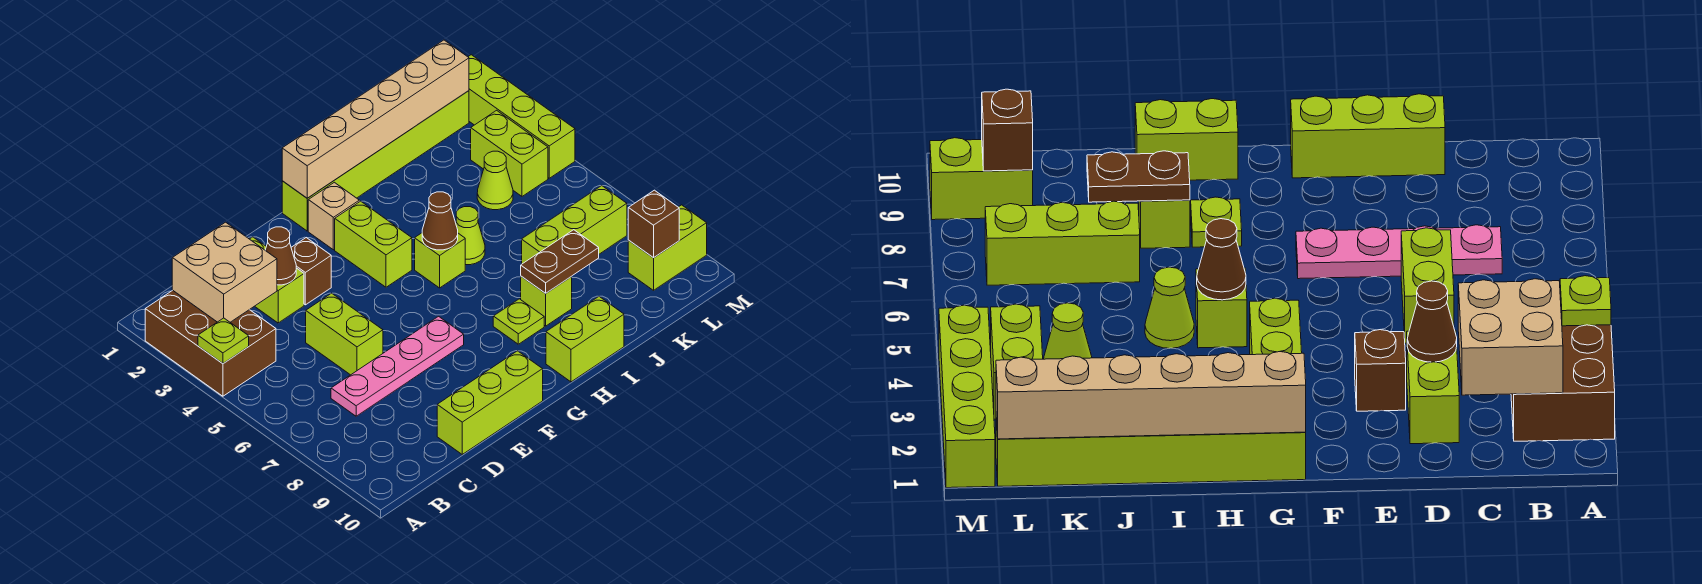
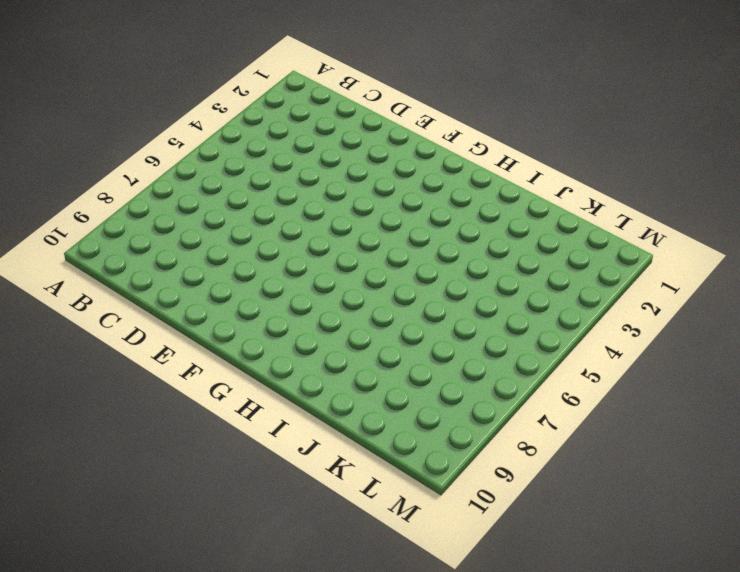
none -> brown 2x3 brick [145,290,276,396]
none -> pink 1x4 plate [331,316,464,416]
none -> lime 1x2 brick [250,237,304,323]

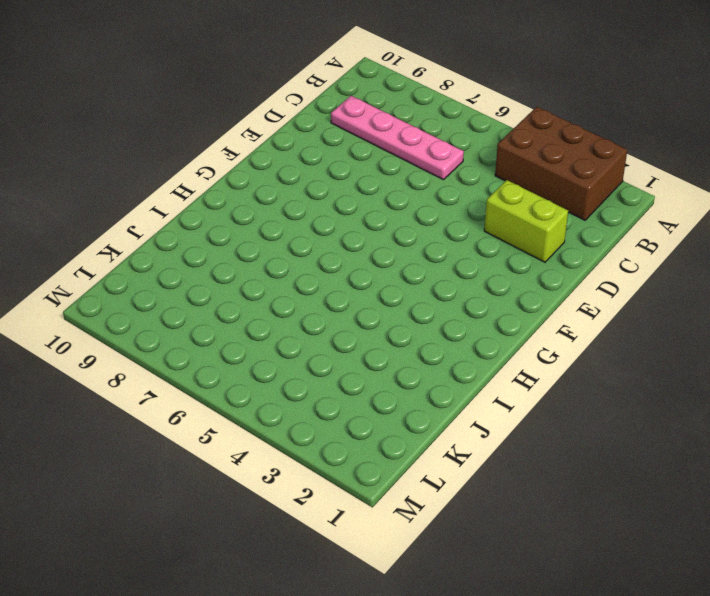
pink 1x4 plate [331,96,464,180] -> pink 1x4 plate turned to [331,316,464,416]
none -> lime 1x2 brick [306,293,383,375]
none -> lime 1x3 brick [437,351,543,454]
none -> brown 1x1 brick [291,238,331,305]

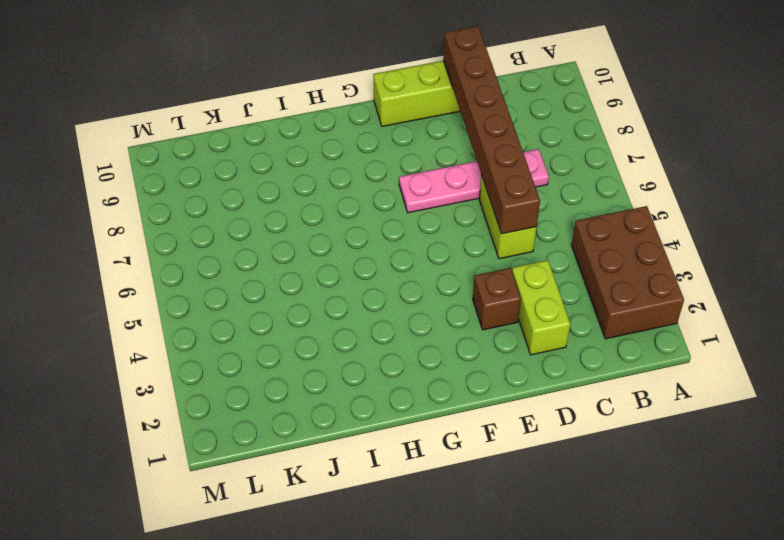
brown 1x6 brick [443,26,540,234] -> none
none -> lime 1x6 brick [282,91,469,231]
none -> tan 1x1 brick [308,182,359,250]
none -> lime 1x2 brick [335,201,412,287]

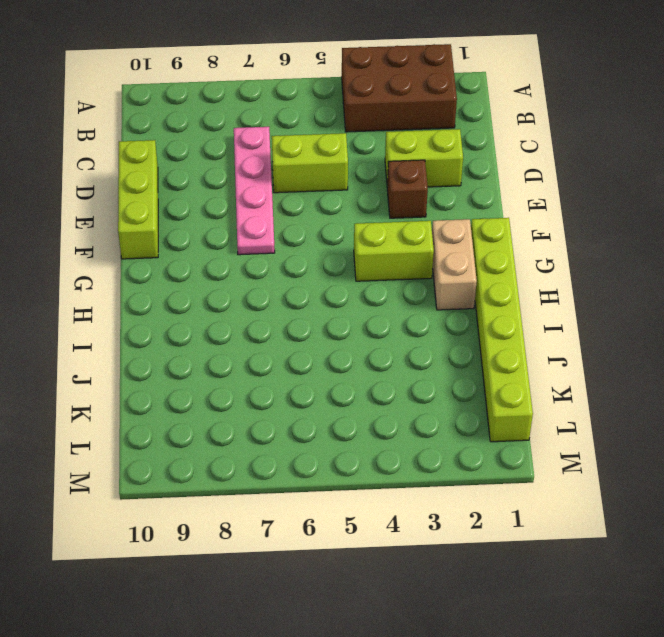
tan 1x2 brick [432,219,477,310] -> tan 1x1 brick [308,182,359,250]
none -> lime 1x1 brick [415,233,465,288]
none -> lime 1x1 plate [493,299,544,344]
none -> lime 1x2 brick [546,296,624,382]

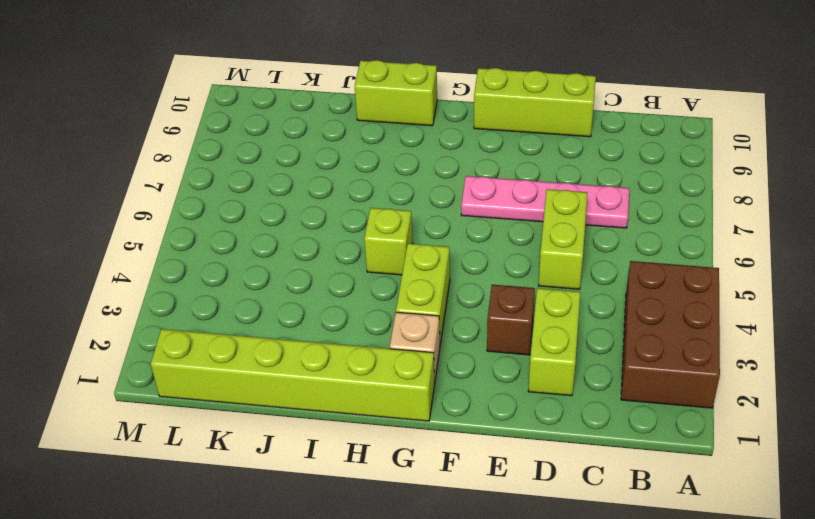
none -> lime 1x1 plate [493,299,544,344]
none -> lime 1x1 cone [456,207,485,265]
none -> lime 1x1 brick [521,276,572,326]

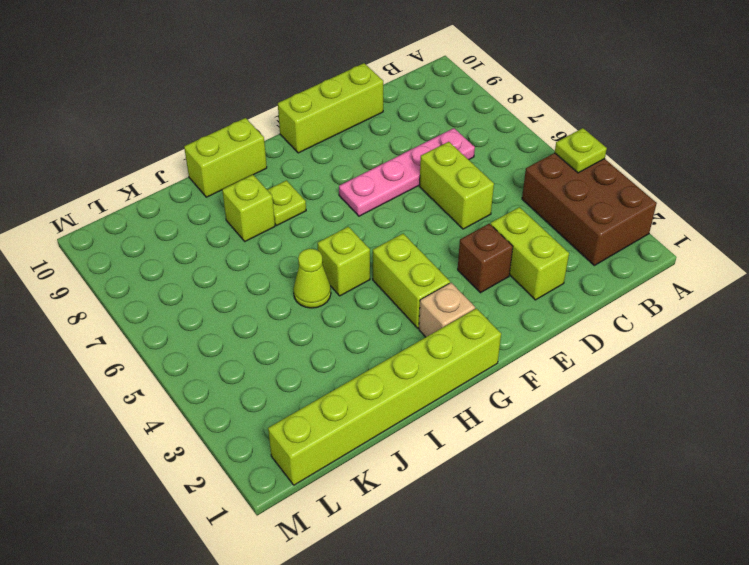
none -> lime 1x3 brick [522,186,627,264]
none -> lime 1x1 cone [477,151,513,210]
none -> lime 1x2 brick [471,110,548,196]

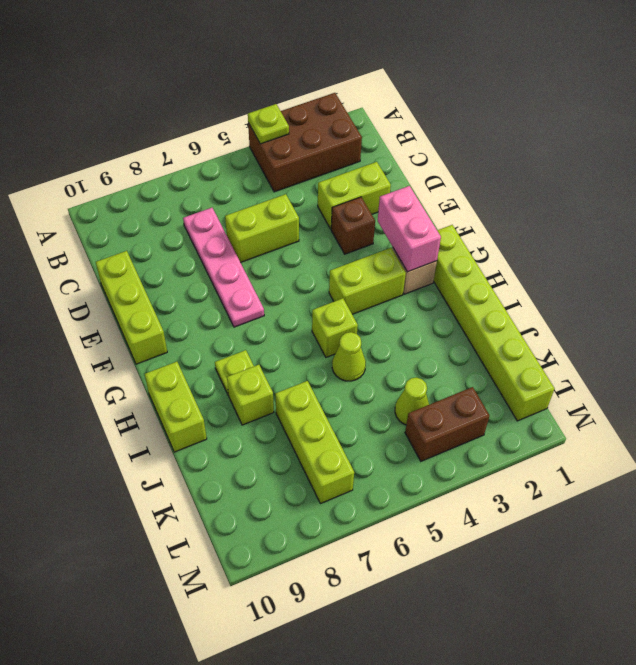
pink 1x2 brick [378,186,441,272] -> none
brown 1x2 brick [405,387,489,461] -> lime 1x2 brick [471,110,548,196]
none -> lime 1x2 brick [628,205,707,290]
none -> lime 1x4 brick [468,55,575,178]
none -> tan 2x2 brick [172,222,277,322]

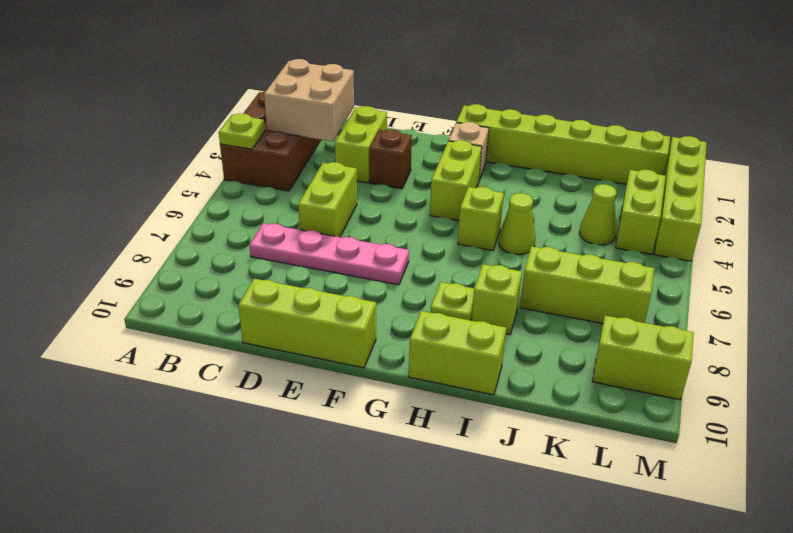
none -> brown 1x1 cone [265,227,296,285]
none -> tan 1x6 brick [282,40,469,198]
none -> brown 1x1 cone [422,192,458,250]

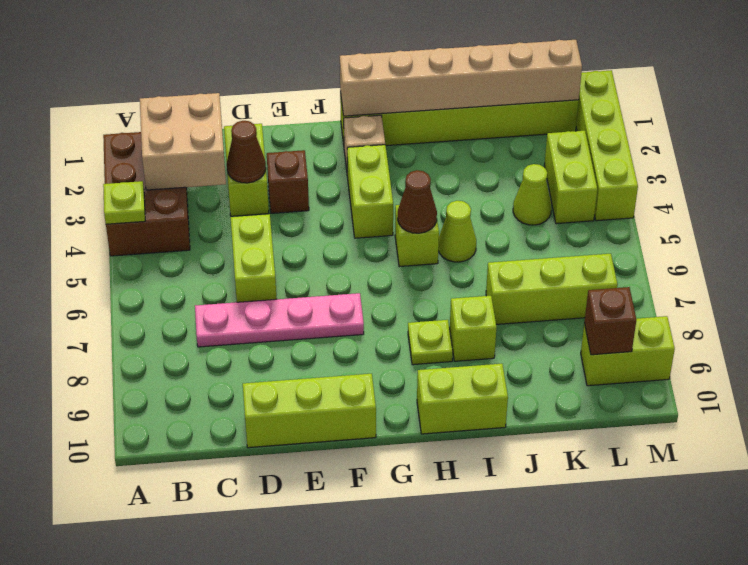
none -> brown 1x2 plate [521,230,599,293]

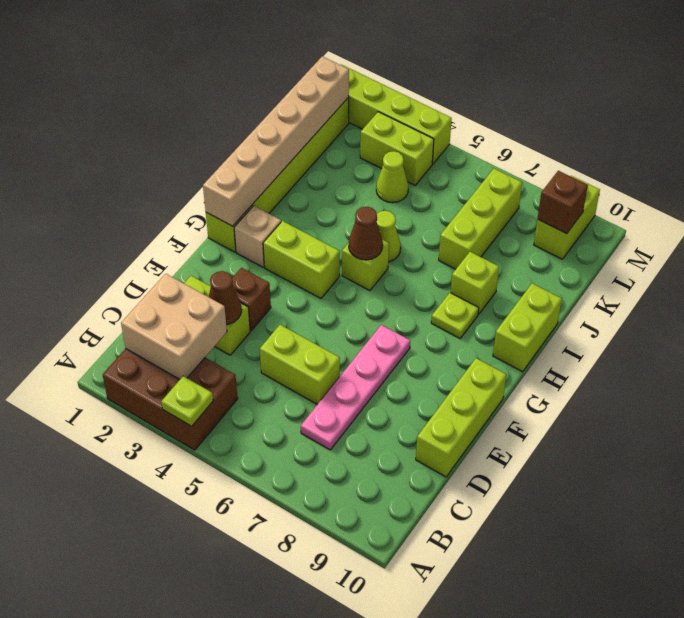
none -> brown 1x2 plate [521,230,599,293]

